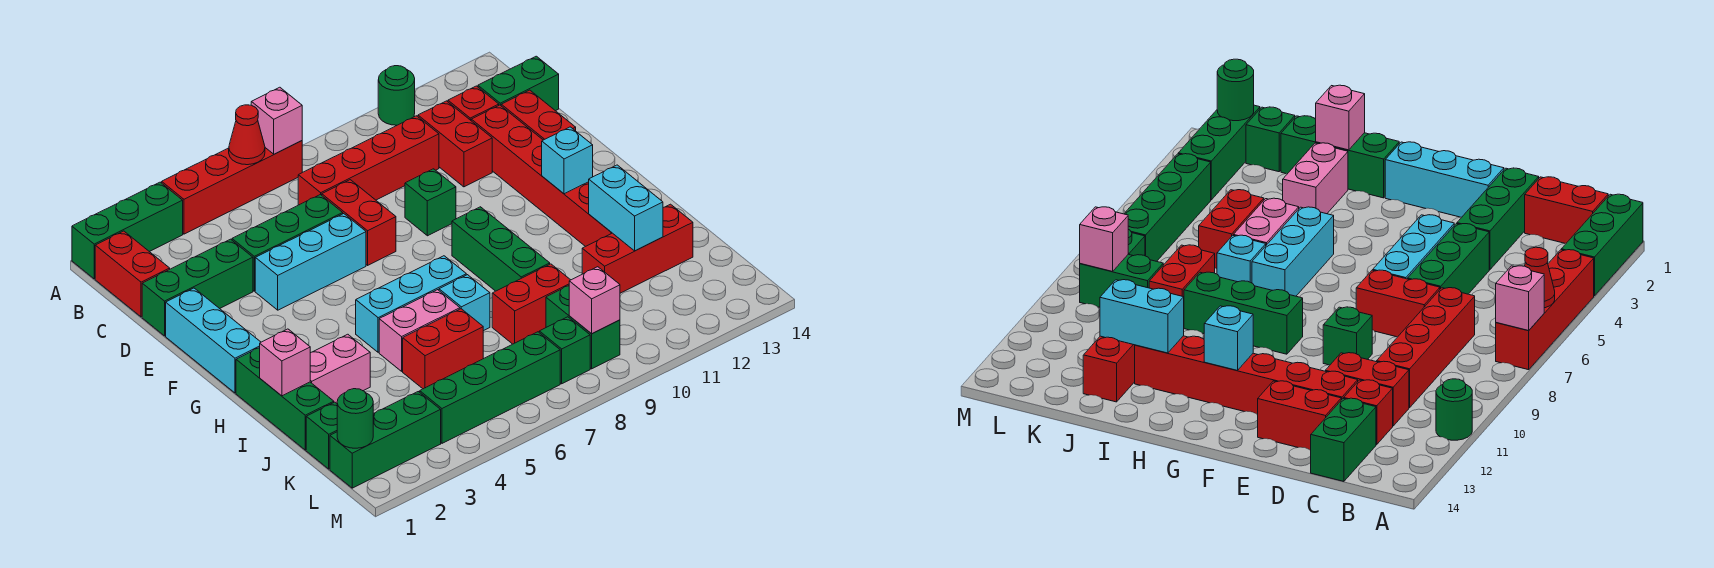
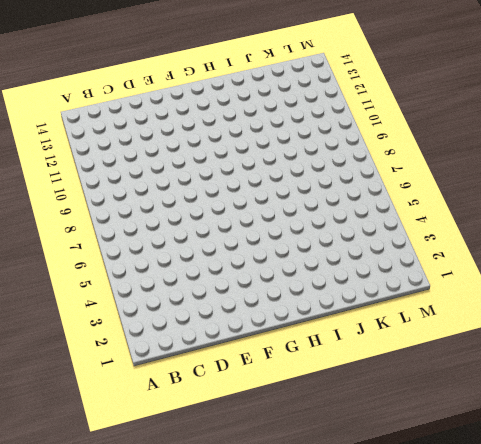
none -> green 1x3 brick [72,182,183,279]
none -> red 1x4 brick [162,141,302,234]
none -> green 1x1 round brick [378,66,415,125]
none -> red 1x2 brick [95,231,170,317]

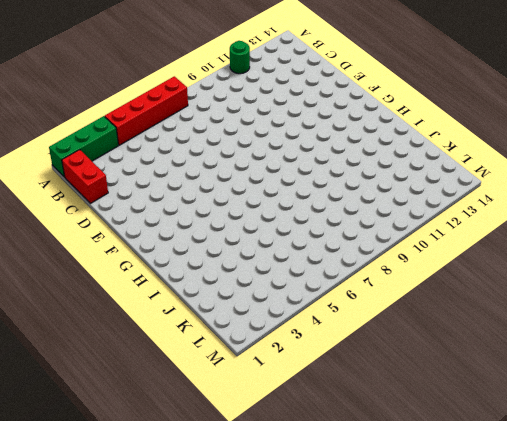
none -> red 1x4 brick [298,116,439,205]
none -> red 1x2 brick [418,101,492,187]
none -> red 1x1 brick [448,86,499,120]
none -> green 1x2 brick [478,56,559,111]

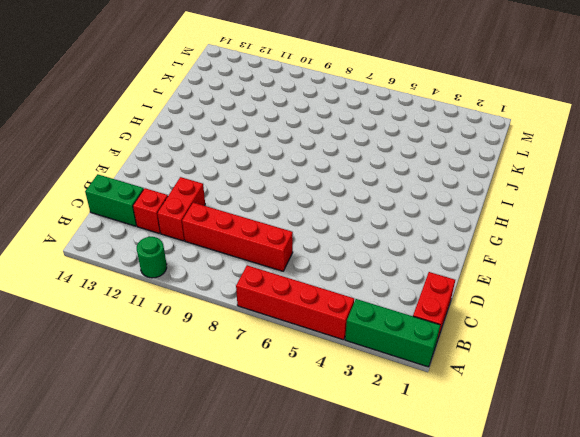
none -> green 1x3 brick [142,239,253,336]
none -> green 1x3 brick [232,195,343,291]
none -> red 1x2 brick [322,180,396,265]
none -> red 1x6 brick [471,105,612,247]

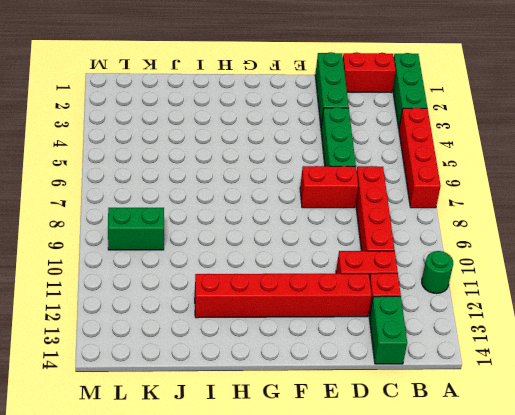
none -> red 1x2 brick [501,90,576,140]
none -> cyan 1x3 brick [166,288,261,393]
none -> cyan 1x3 brick [255,214,366,310]
none -> green 1x1 brick [405,169,456,236]

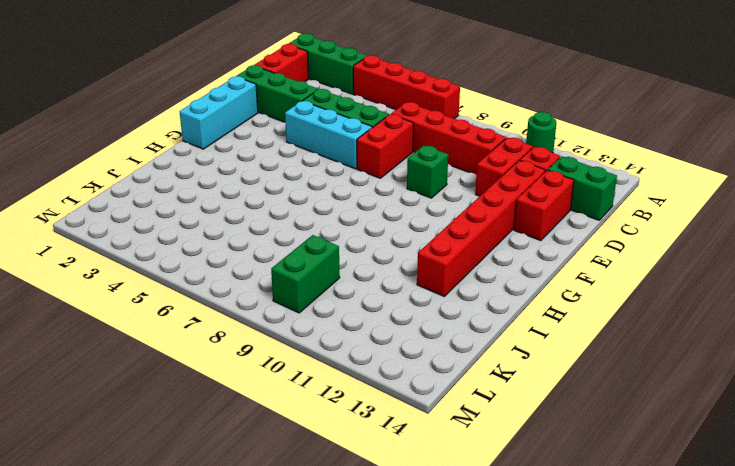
none -> green 1x3 brick [452,207,550,291]
none -> green 1x3 brick [236,348,334,450]
none -> cyan 1x3 brick [356,256,466,352]
none -> pink 1x2 brick [310,334,370,403]

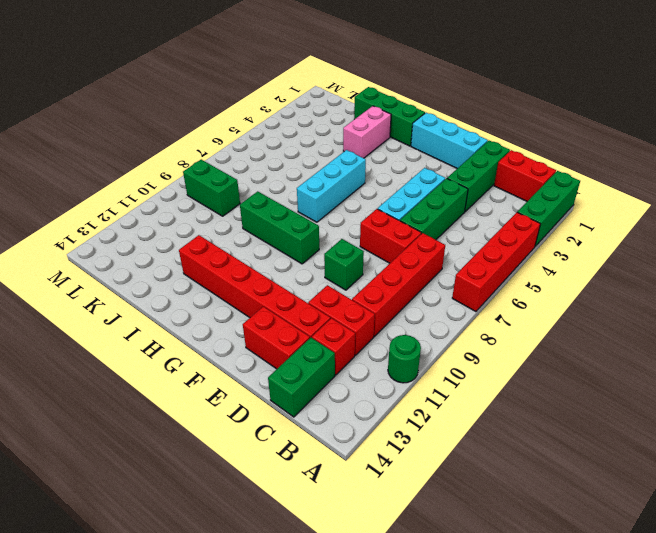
none -> pink 1x2 brick [379,290,460,371]
none -> cyan 1x1 brick [439,275,490,331]
none -> red 1x2 brick [403,309,483,389]
none -> red 1x2 brick [492,264,570,344]

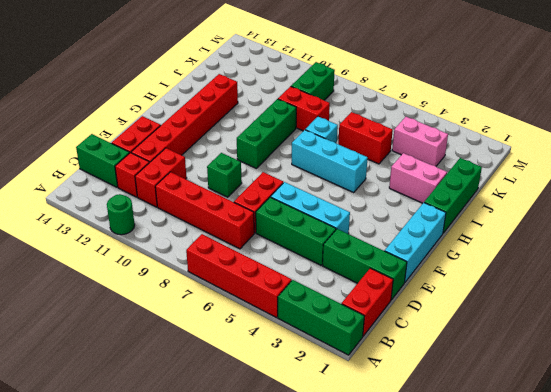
pink 1x2 brick [392,117,448,166] -> pink 1x2 brick moved to [379,290,460,371]
none -> red 1x3 brick [582,204,693,293]
none -> green 1x1 brick [306,402,337,469]
none -> green 1x3 brick [330,392,441,488]
none -> green 1x4 brick [420,332,560,443]

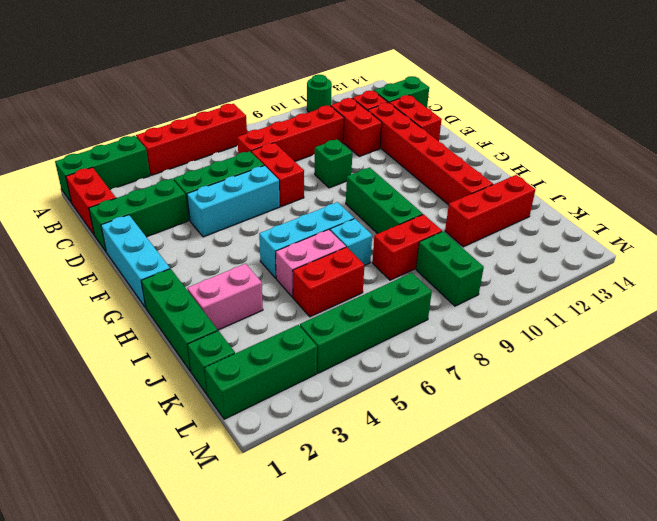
none -> green 1x1 brick [539,317,590,384]
none -> red 1x1 cone [229,105,265,165]
none -> pink 1x1 brick [251,87,302,154]
none -> cyan 1x1 brick [542,127,593,194]

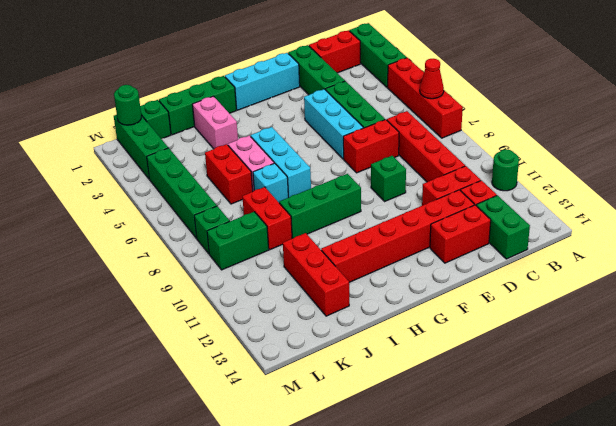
none -> pink 1x1 brick [251,87,302,154]
none -> cyan 1x1 brick [542,127,593,194]
none -> pink 1x1 brick [260,329,310,396]
none -> cyan 1x2 brick [589,165,663,251]

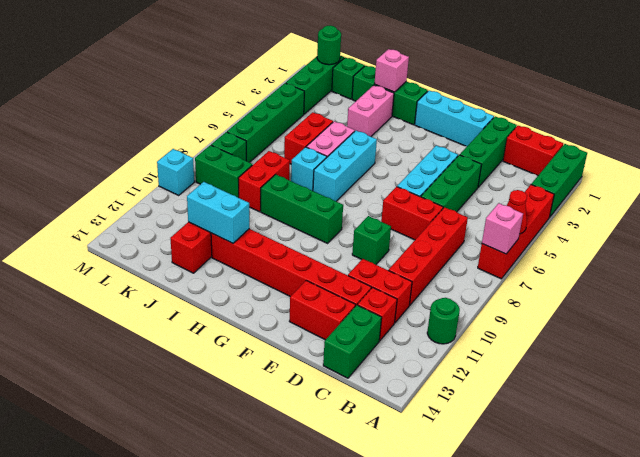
cyan 1x1 brick [157,149,194,195] -> cyan 1x1 brick moved to [542,127,593,194]
none -> pink 1x1 brick [569,267,620,334]

